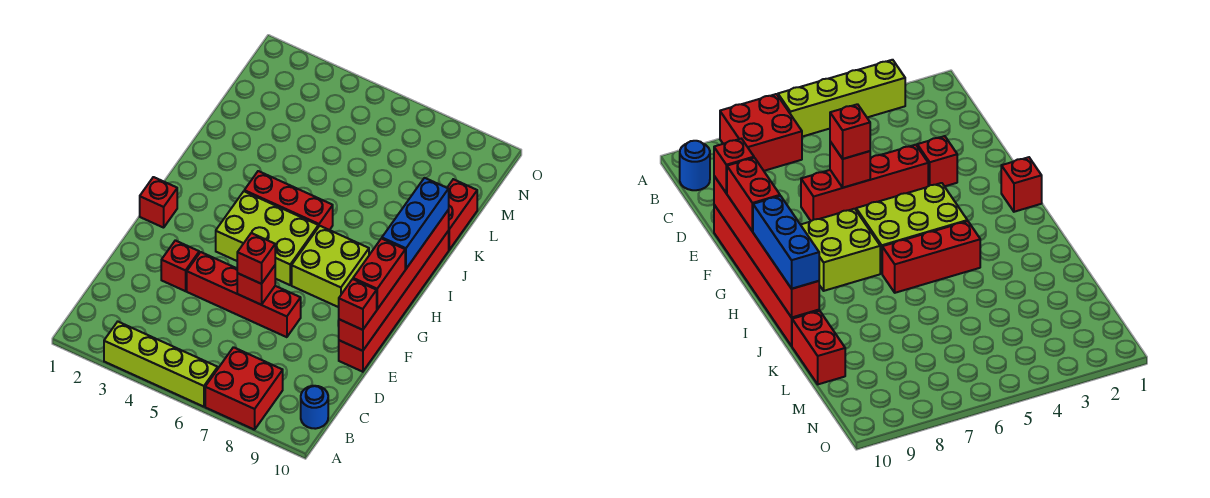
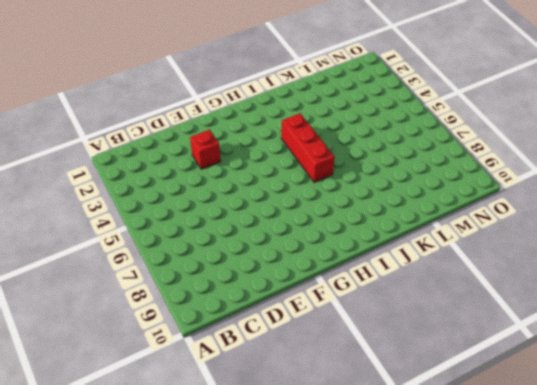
none -> lime 1x4 brick [104,322,218,407]
none -> red 2x2 brick [205,347,283,430]
none -> blue 1x1 round brick [301,386,328,429]

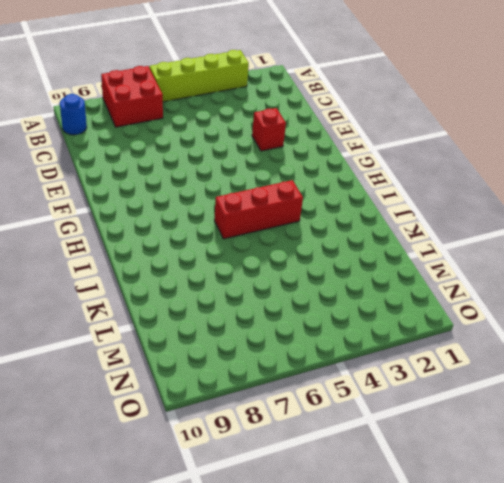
none -> red 1x4 brick [187,252,301,337]
none -> red 1x6 brick [339,231,449,372]
none -> red 1x1 brick [140,177,177,228]

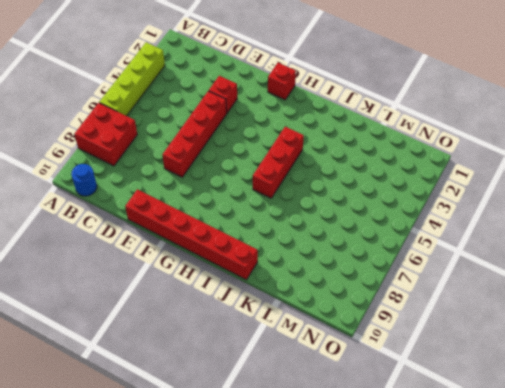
none -> lime 2x3 brick [216,191,318,285]
none -> lime 2x2 brick [292,226,369,307]
none -> red 1x2 brick [447,179,477,250]

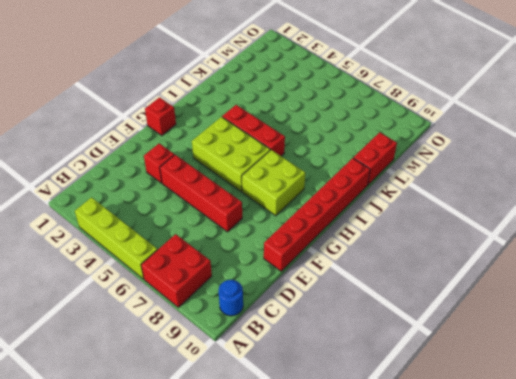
none -> red 1x1 brick [237,266,275,305]
none -> red 1x6 brick [339,210,449,351]
none -> red 1x1 brick [237,233,275,284]

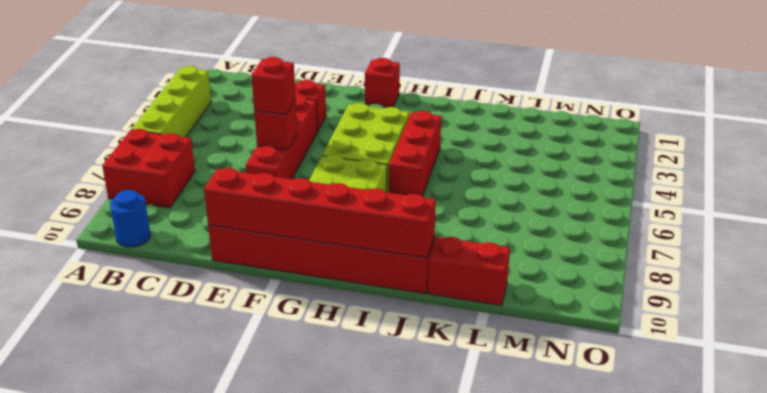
none -> red 1x1 brick [339,279,377,330]
none -> red 1x2 brick [353,239,405,309]
none -> blue 1x3 brick [382,178,449,269]

